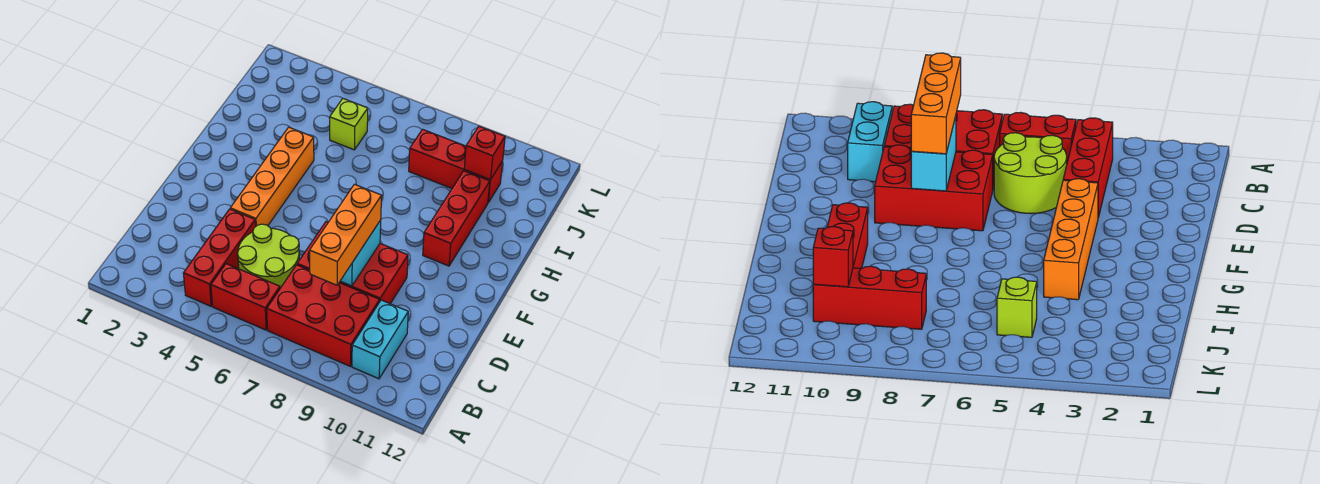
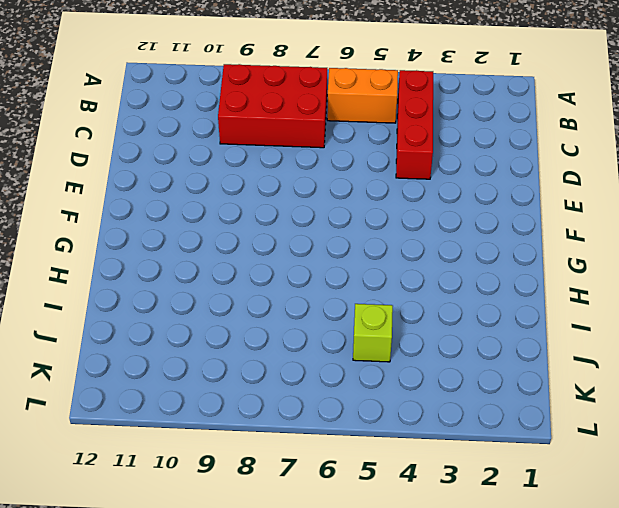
orange 1x2 brick [327,68,398,123] -> red 1x2 brick [211,264,280,330]
none -> cyan 1x2 brick [352,300,408,379]
none -> lime 2x2 round brick [237,224,299,288]
none -> red 2x3 brick [297,221,408,304]

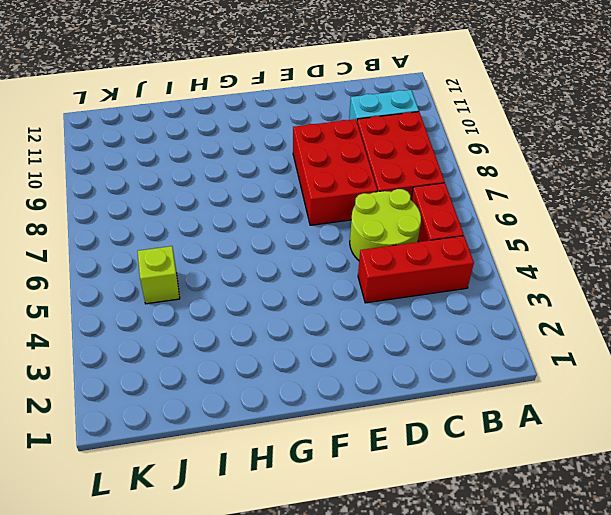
none -> orange 1x4 brick [230,127,314,226]
none -> red 1x3 brick [423,171,490,266]
none -> red 1x3 brick [409,129,503,203]

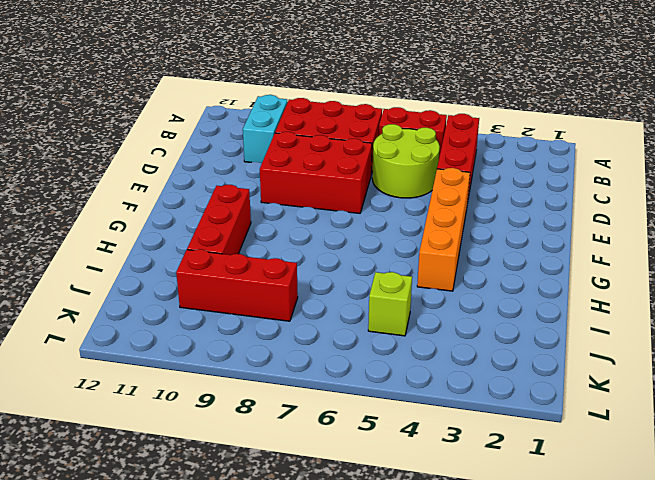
none -> cyan 1x2 brick [340,220,381,286]
none -> red 1x1 brick [464,126,505,180]
none -> orange 1x3 brick [310,184,382,285]

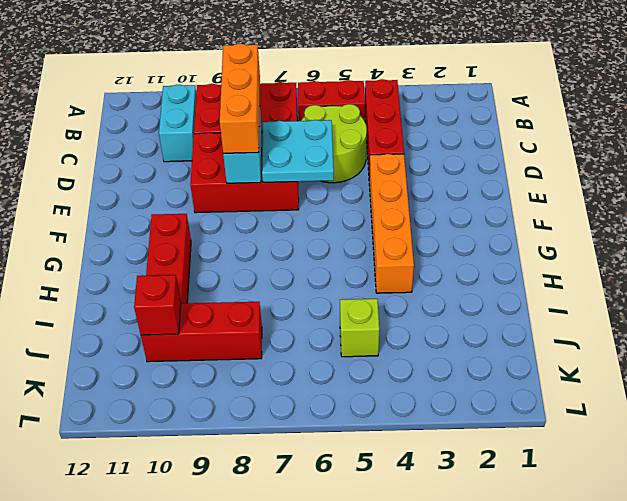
cyan 2x2 plate [262,120,334,182] -> none

